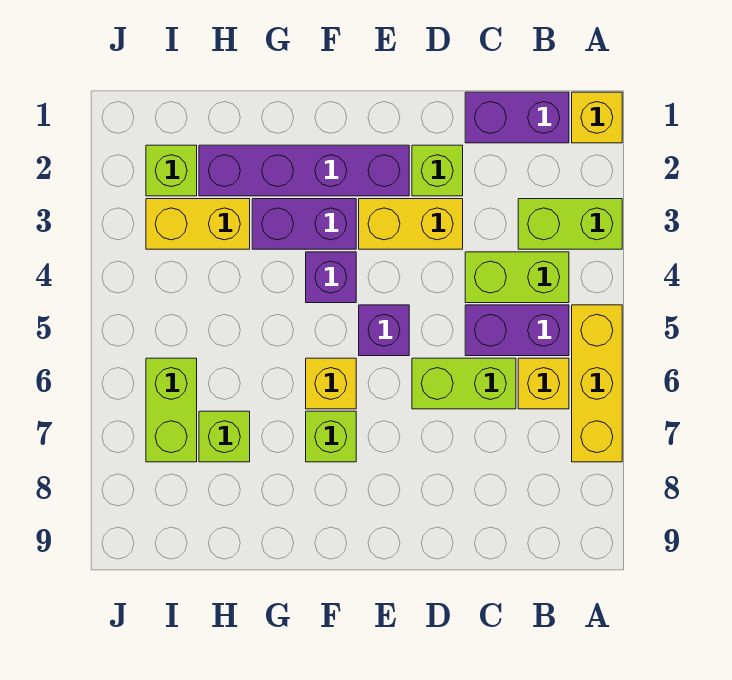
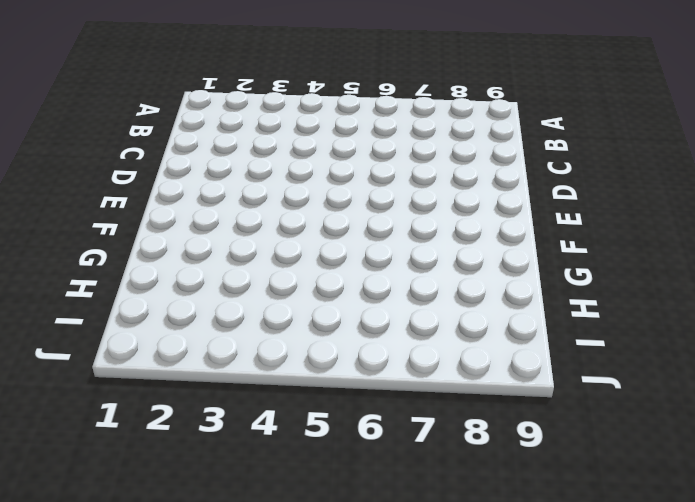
none -> yellow 1x1 brick [572,92,622,143]
none -> lime 1x2 brick [518,199,622,249]
none -> yellow 1x3 brick [572,305,622,462]

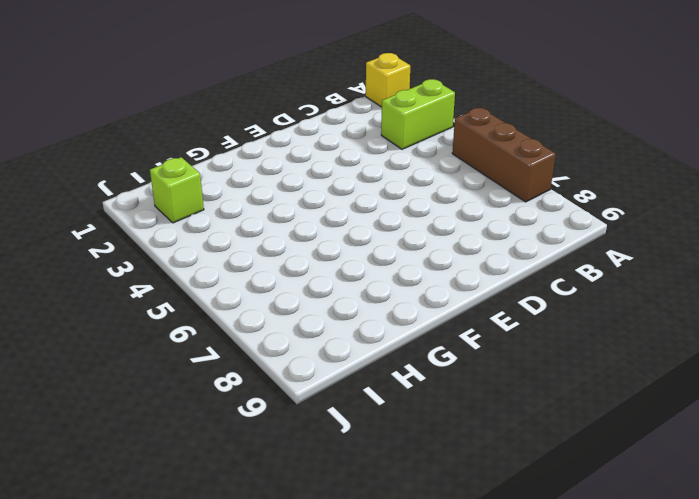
brown 1x3 brick [452,108,556,202] -> yellow 1x3 brick [572,305,622,462]
none -> purple 1x2 brick [465,92,569,143]
none -> lime 1x2 brick [465,252,569,303]
none -> purple 1x2 brick [465,305,569,356]

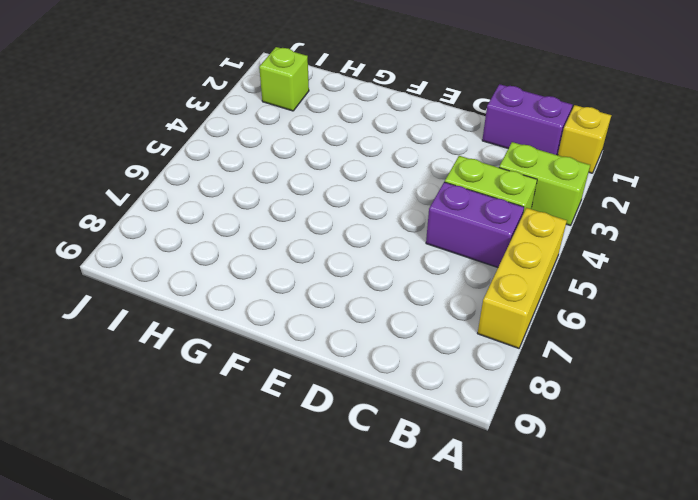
none -> yellow 1x1 brick [518,358,569,409]
none -> lime 1x2 brick [412,358,516,409]
none -> lime 1x1 brick [412,145,463,196]

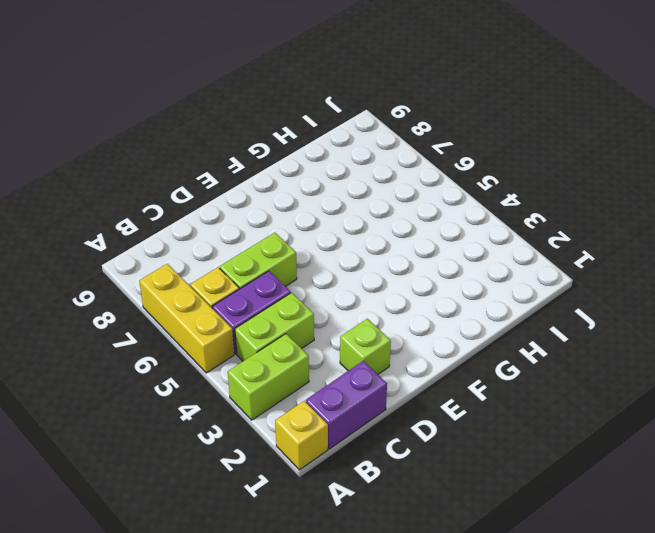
none -> yellow 1x2 brick [359,199,463,249]
none -> purple 1x4 brick [199,145,409,196]
none -> purple 1x1 brick [359,305,409,356]

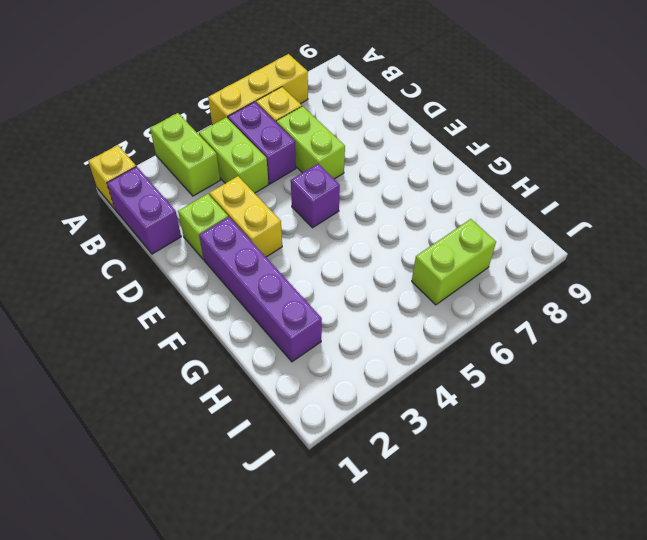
none -> purple 1x2 brick [252,199,356,249]
none -> purple 1x1 brick [306,252,356,303]
none -> yellow 1x1 brick [306,358,356,409]

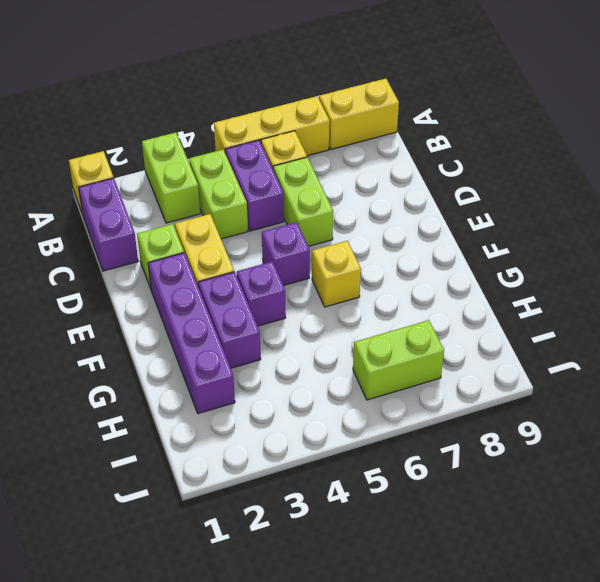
yellow 1x2 brick [319,79,399,149] -> yellow 1x2 brick turned to [146,199,250,249]
none -> lime 1x1 brick [306,411,356,462]
none -> lime 1x1 brick [199,411,250,462]
none -> lime 1x1 brick [146,145,197,196]

